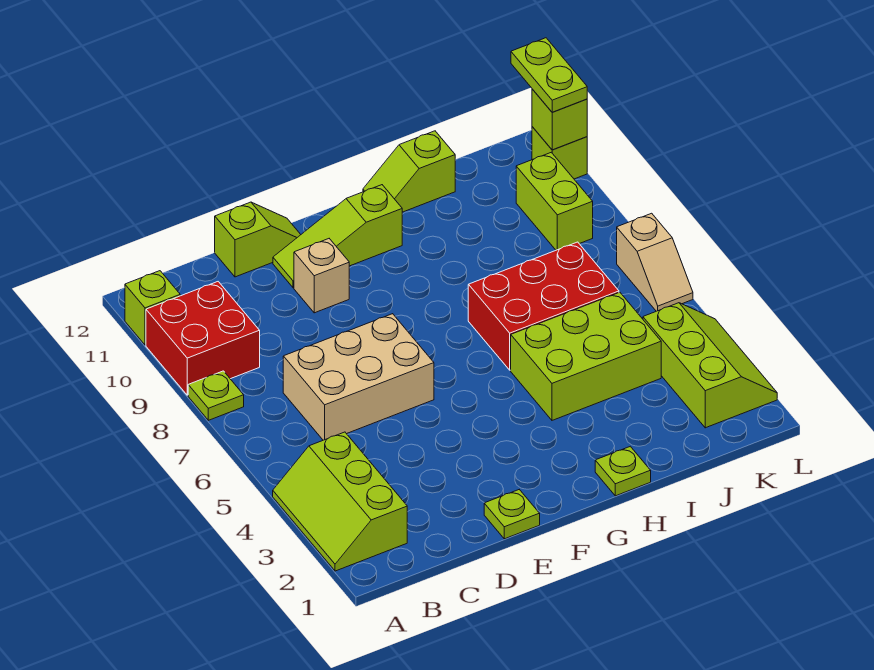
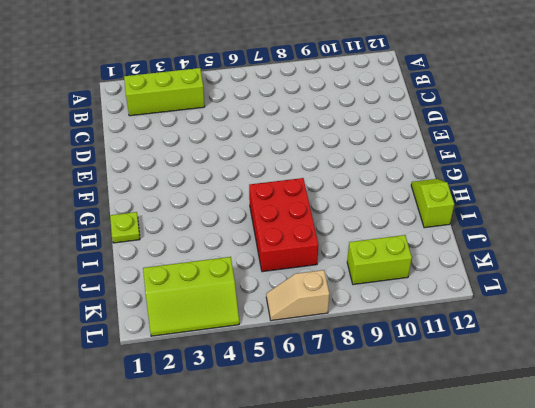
none -> lime 1x1 plate [188,371,244,420]
none -> red 2x2 brick [146,282,260,395]
none -> lime 1x1 brick [125,271,180,345]

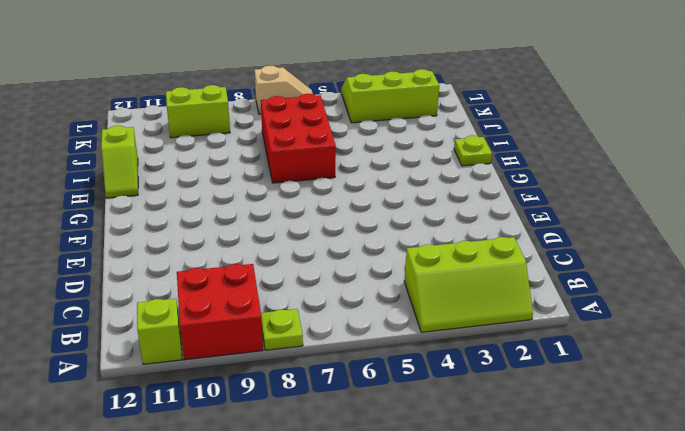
none -> tan 2x3 brick [283,314,434,440]
none -> lime 1x2 slope [215,202,301,277]
none -> lime 1x1 plate [484,490,540,539]

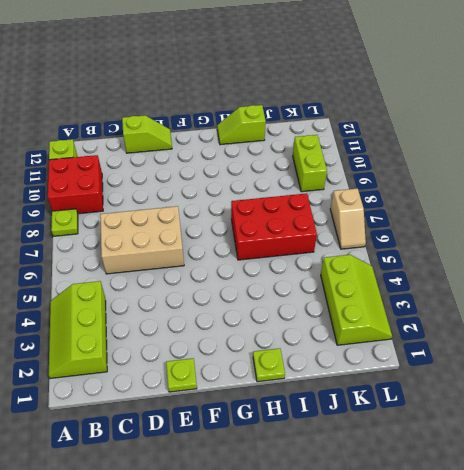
none -> tan 1x1 brick [294,239,349,313]
none -> lime 1x3 slope [273,185,402,288]
none -> lime 2x3 brick [511,292,661,420]

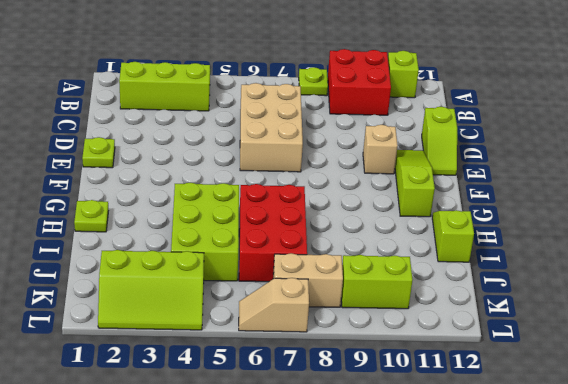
tan 1x2 brick [273,253,343,307] -> none
none -> lime 1x1 brick [532,127,587,179]
none -> lime 1x1 brick [532,89,587,150]
none -> lime 1x2 plate [511,38,587,112]

